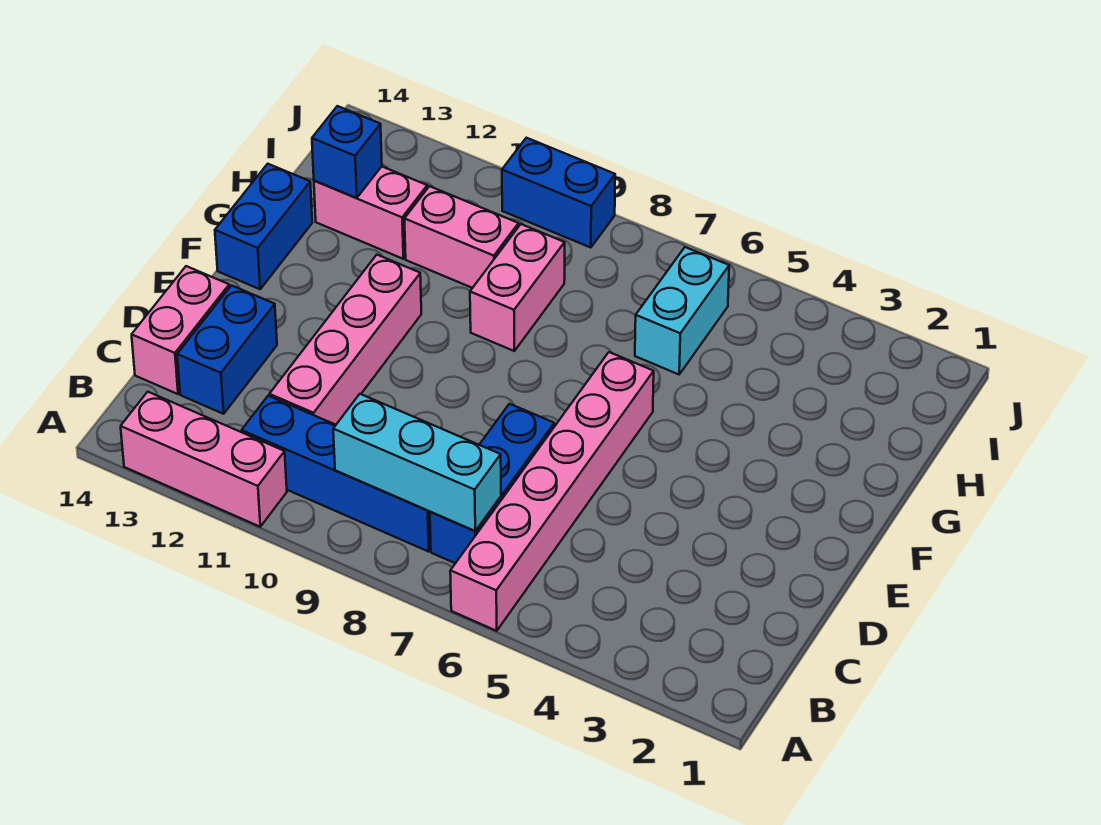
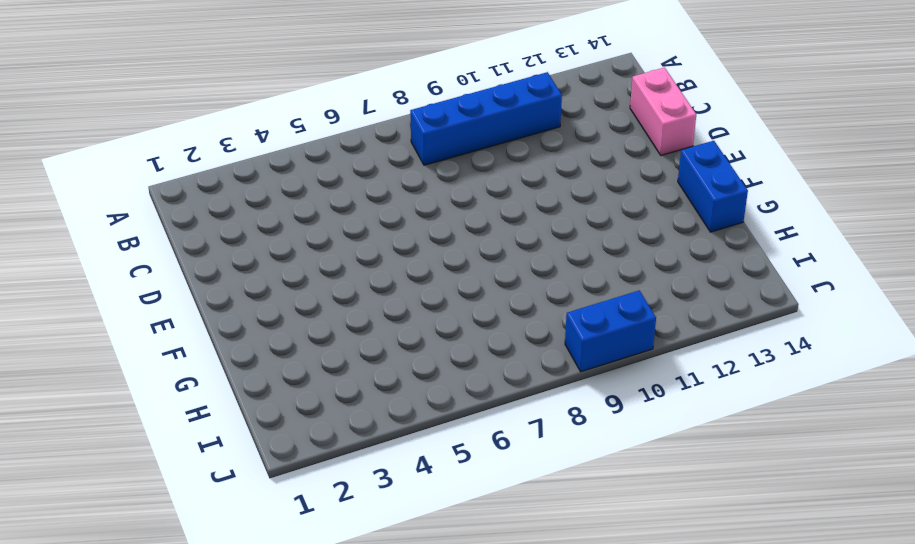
none -> pink 1x6 brick [450,352,654,631]
none -> pink 1x3 brick [121,392,287,527]
none -> blue 1x3 brick [430,404,554,563]

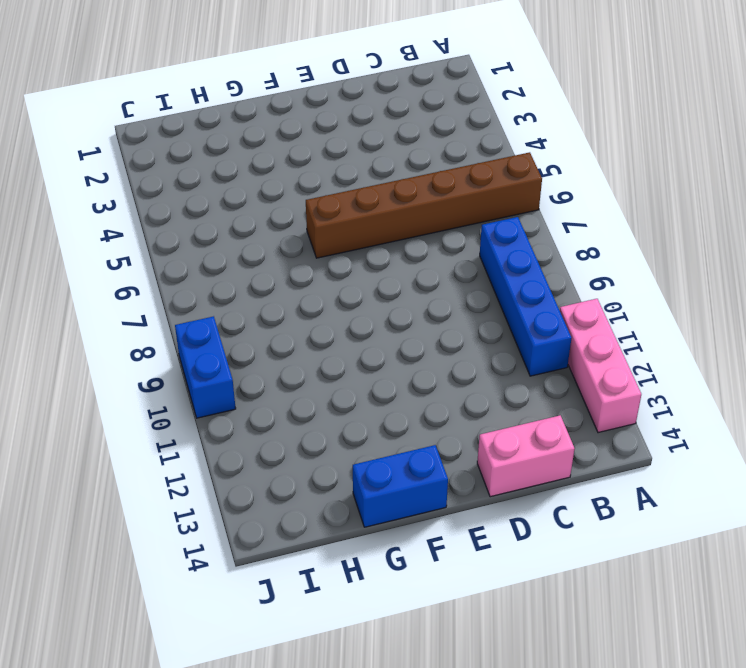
brown 1x6 brick [306,152,542,258] -> pink 1x6 brick [450,352,654,631]
none -> blue 1x3 brick [430,404,554,563]
none -> pink 1x4 brick [269,255,421,425]
none -> blue 1x2 brick [177,285,277,414]

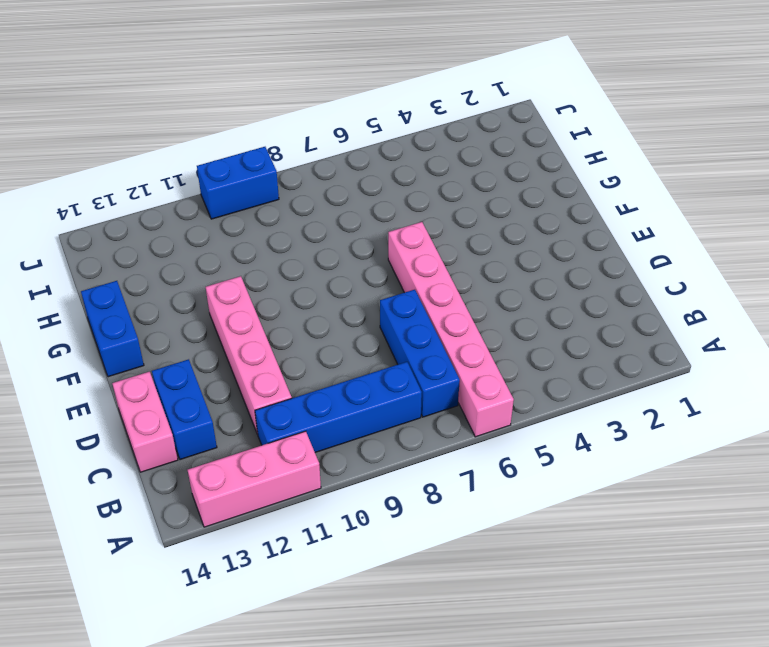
none -> pink 1x2 brick [470,224,565,351]
none -> cyan 1x2 brick [635,247,729,374]
none -> pink 1x2 brick [404,186,519,288]

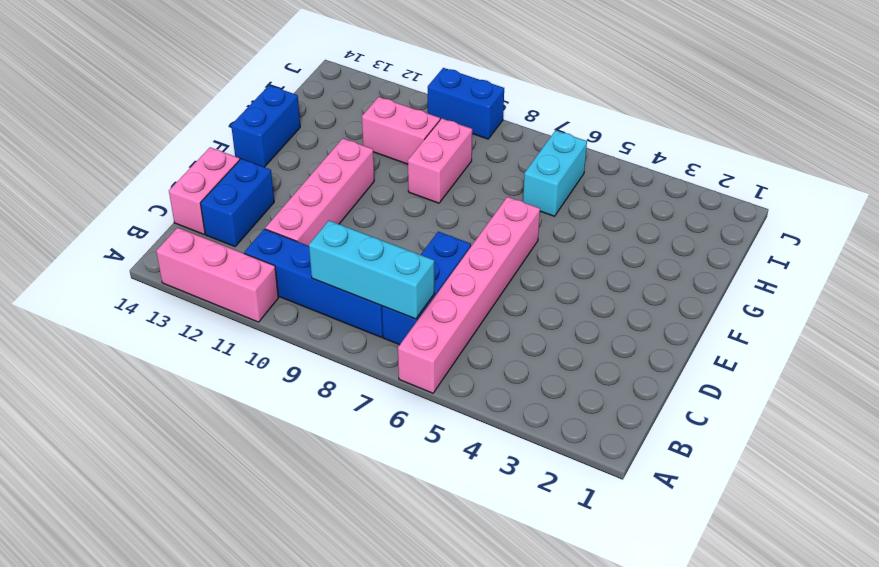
none -> pink 1x2 brick [314,167,427,259]
none -> blue 1x1 brick [312,106,382,198]

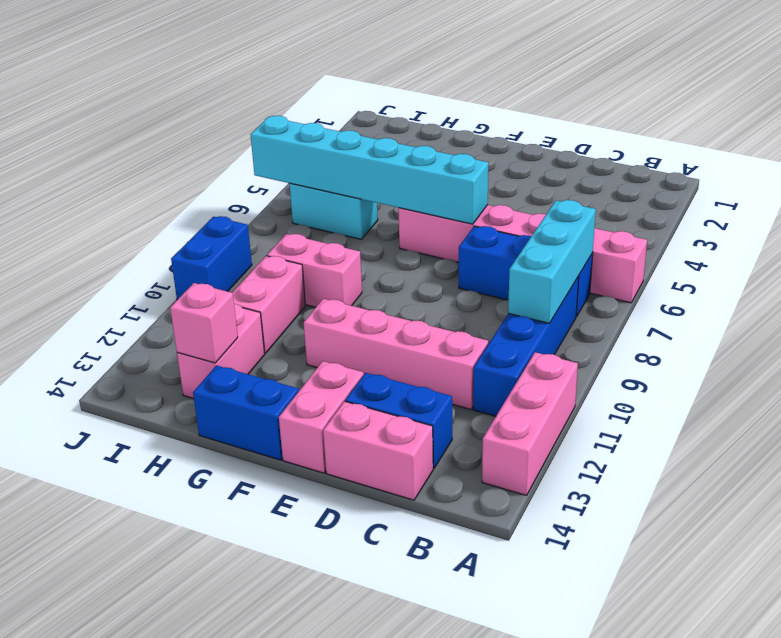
cyan 1x6 brick [250,116,488,224] -> none
pink 1x2 brick [279,361,364,473] -> none
pink 1x1 brick [170,283,238,363] -> blue 1x1 brick [312,106,382,198]

